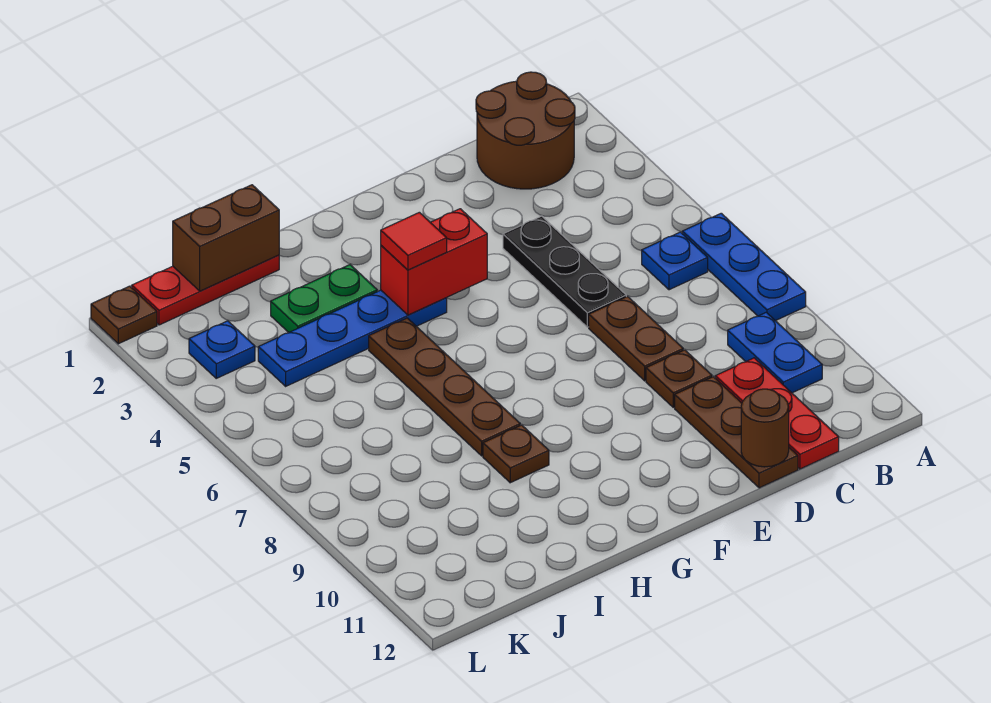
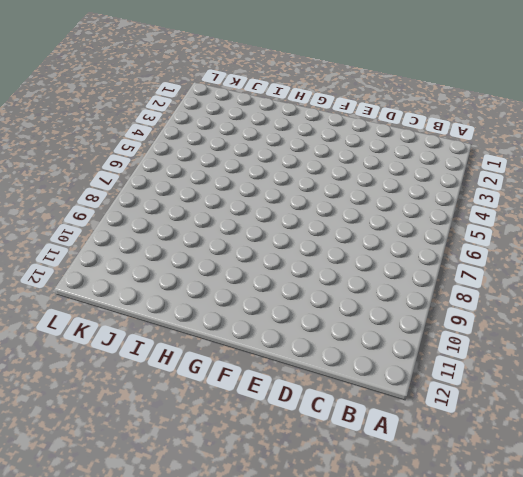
none -> blue 1x3 plate [682,213,806,321]
none -> brown 2x2 round brick [476,72,575,189]
none -> blue 1x1 plate [642,232,708,290]

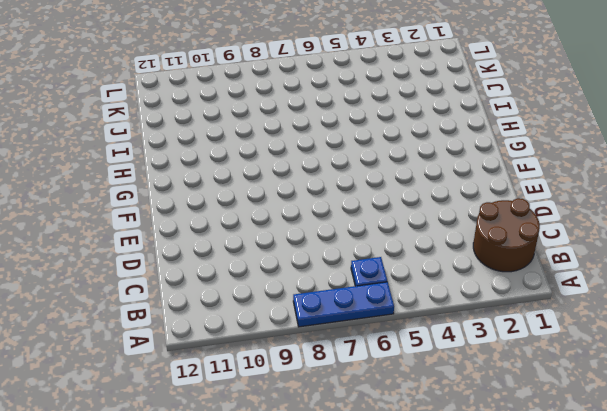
none -> blue 1x2 plate [728,312,822,393]
none -> red 1x3 plate [715,358,839,469]
none -> black 1x3 plate [503,216,626,327]

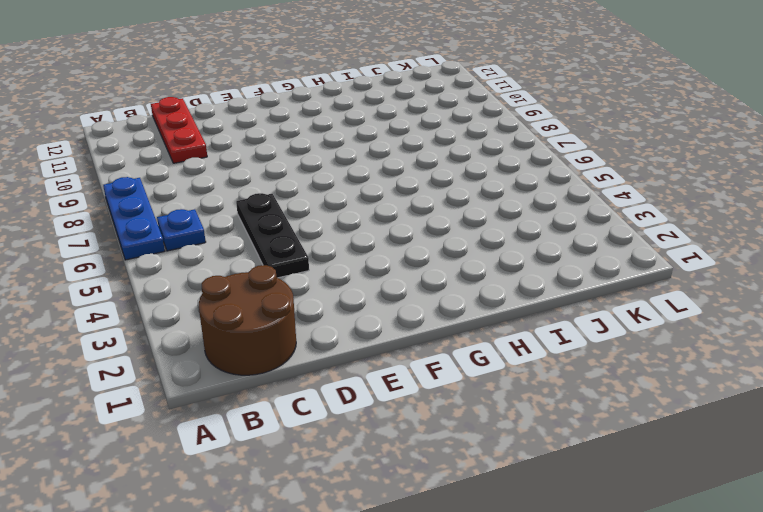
none -> blue 1x2 plate [728,312,822,393]
none -> brown 1x2 plate [589,297,683,381]
none -> brown 1x1 plate [646,350,712,407]

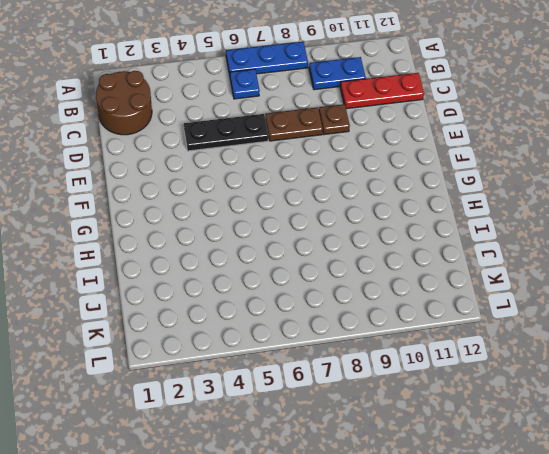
none -> brown 1x3 plate [675,377,798,488]
none -> blue 1x4 plate [258,290,447,386]
none -> green 1x2 plate [271,265,377,332]

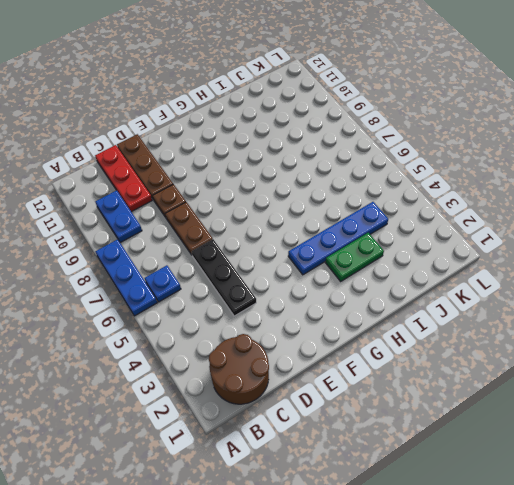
none -> brown 1x4 plate [369,318,520,456]
none -> brown 1x1 plate [483,425,549,483]
none -> red 1x3 plate [132,255,279,325]

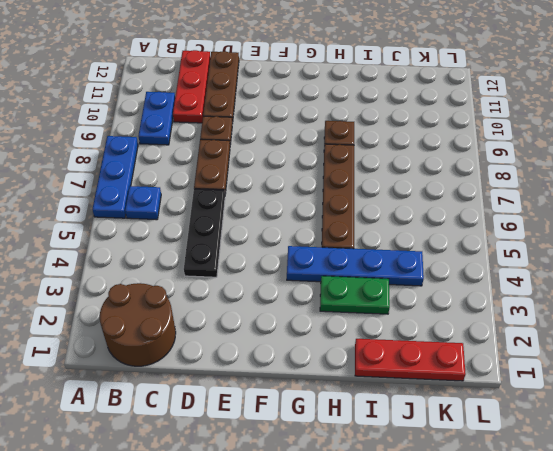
none -> blue 1x1 plate [189,321,255,378]
none -> brown 1x1 plate [91,286,157,344]
none -> brown 1x1 round brick [741,389,789,467]

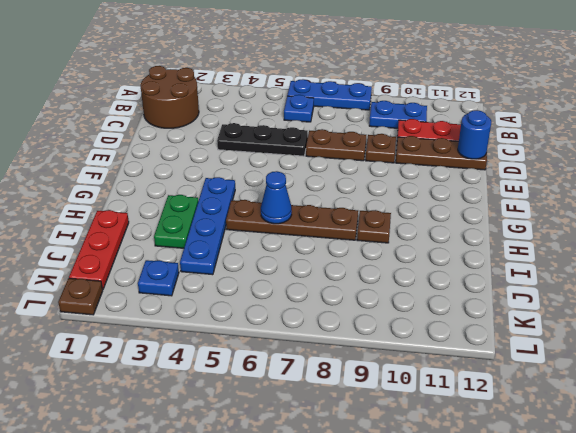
blue 1x1 round brick [458,110,491,159] -> brown 1x1 round brick [741,389,789,467]
blue 1x1 cone [261,171,292,224] -> none
none -> red 1x2 brick [381,209,487,315]
none -> brown 1x2 brick [173,185,279,291]
none -> red 1x1 tile [381,212,447,270]

